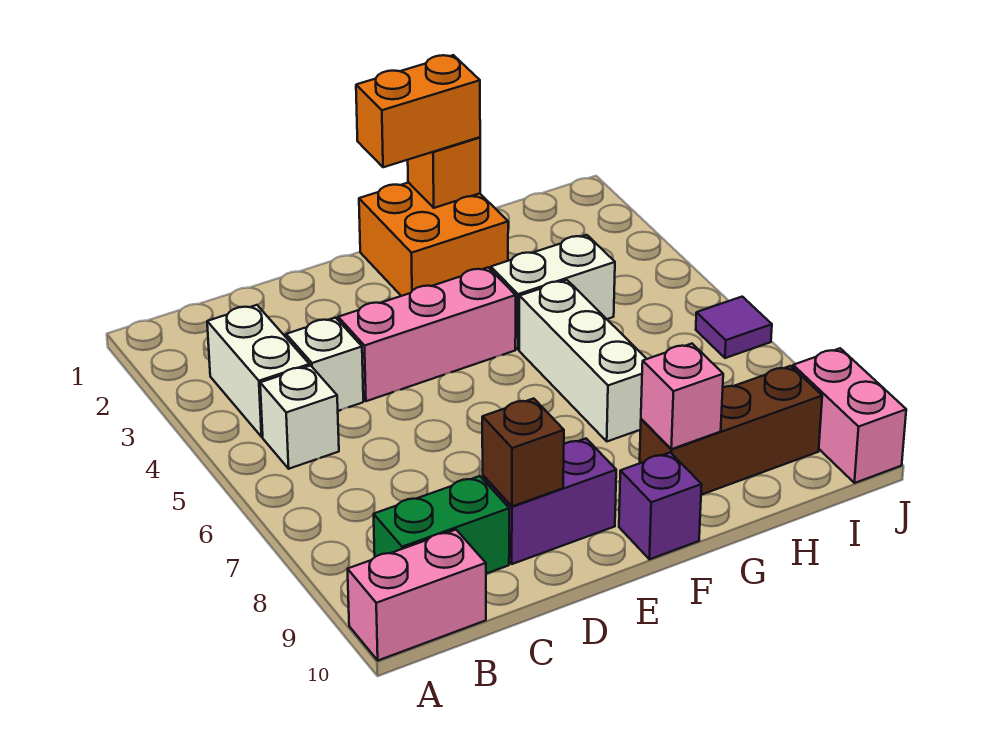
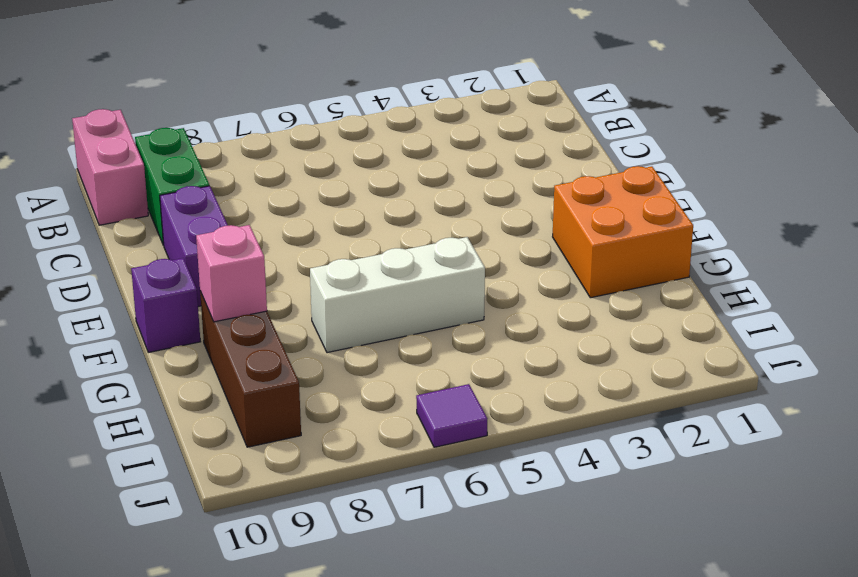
none -> white 1x2 brick [207,305,310,437]
none -> white 1x1 brick [260,366,339,469]
none -> white 1x1 brick [286,318,363,411]

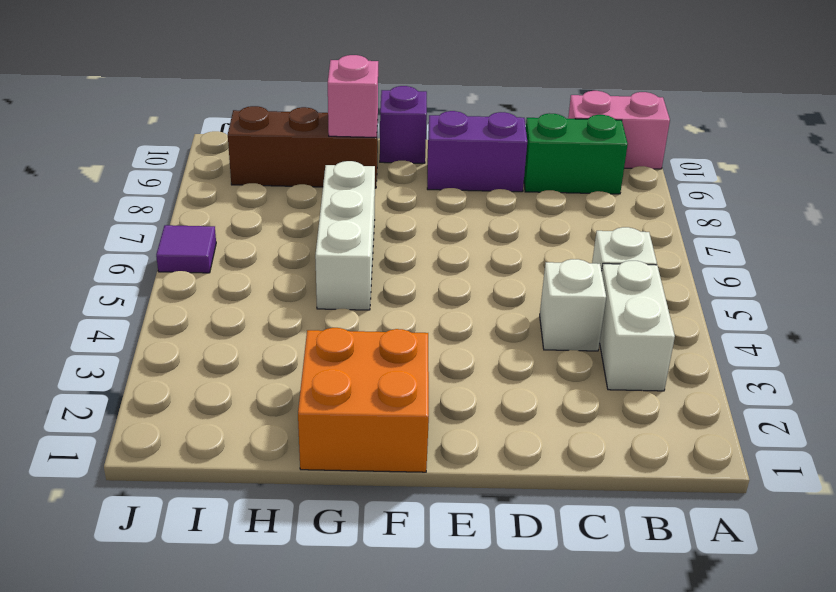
none -> pink 1x3 brick [338,267,516,401]
none -> white 1x2 brick [491,235,615,349]
none -> pink 1x2 brick [793,348,906,483]

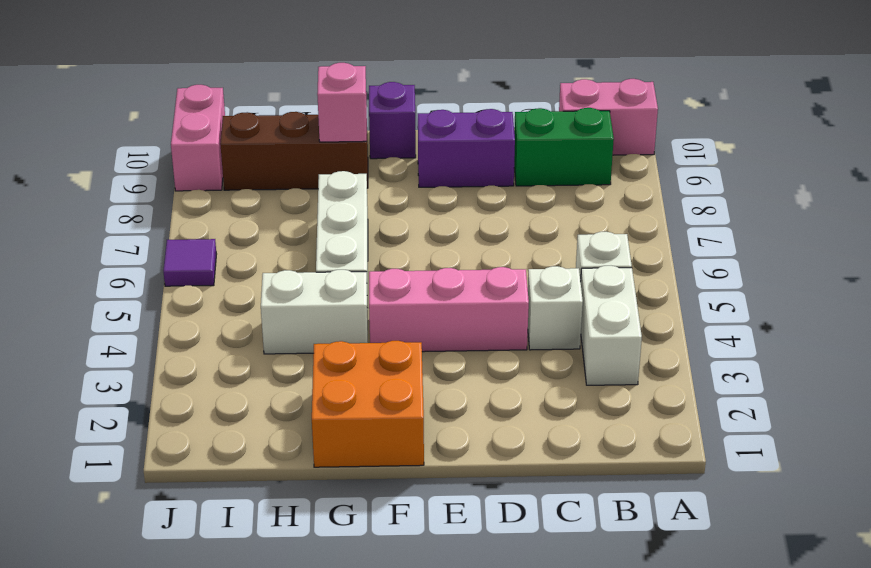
none -> brown 1x1 brick [482,399,564,506]
none -> orange 1x1 brick [408,137,480,208]
none -> orange 1x2 brick [356,55,480,167]

